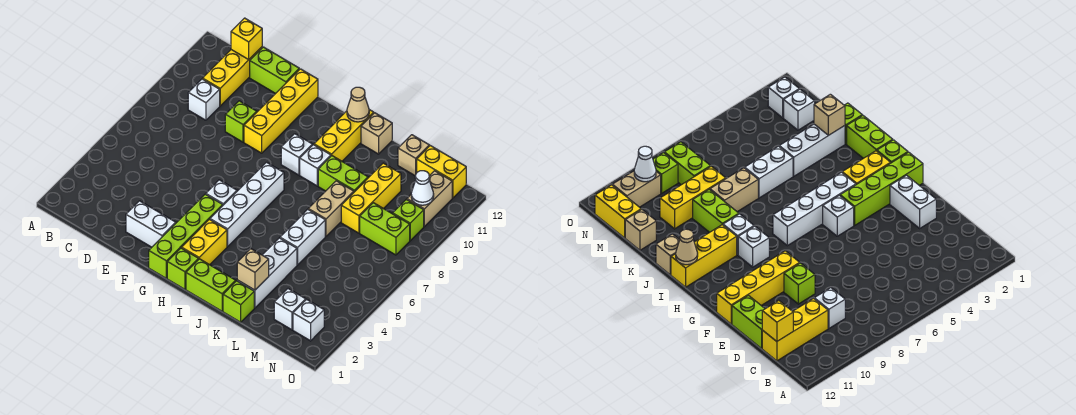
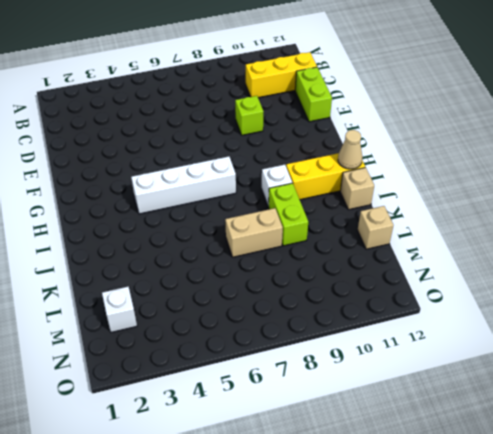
none -> white 1x1 brick [188,79,220,120]
none -> white 1x2 brick [126,201,176,247]
none -> yellow 1x4 brick [244,69,318,153]
none -> lime 1x4 brick [149,194,223,278]

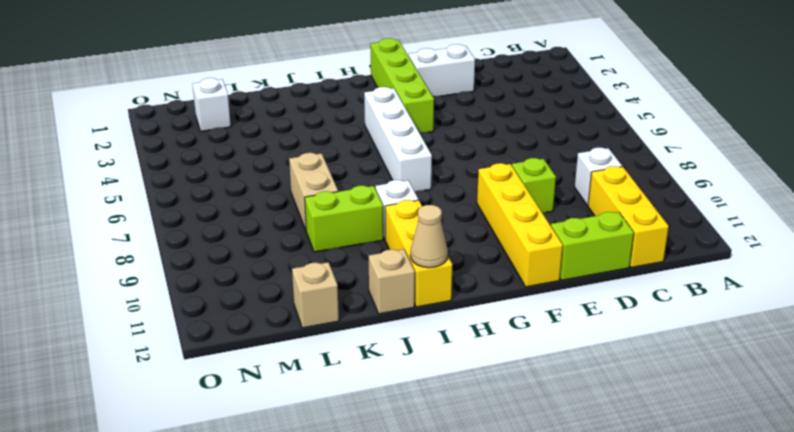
none -> white 1x1 brick [206,180,237,205]
none -> lime 1x1 brick [167,248,199,289]
none -> yellow 1x2 brick [182,219,227,265]
none -> white 1x1 brick [281,134,312,175]

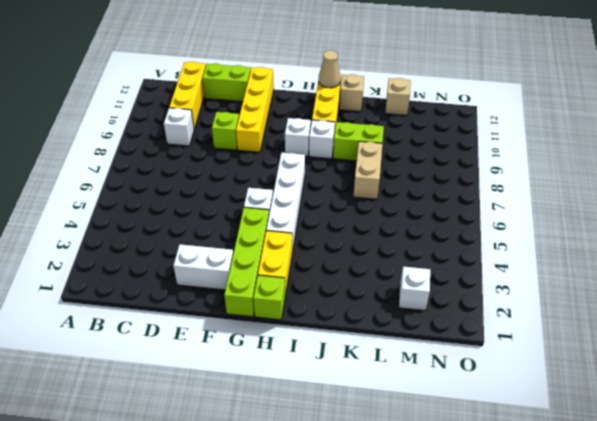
none -> lime 1x2 brick [186,259,236,311]
none -> lime 1x1 brick [223,281,254,322]
none -> white 1x3 brick [237,238,297,308]
none -> white 1x2 brick [280,209,325,265]

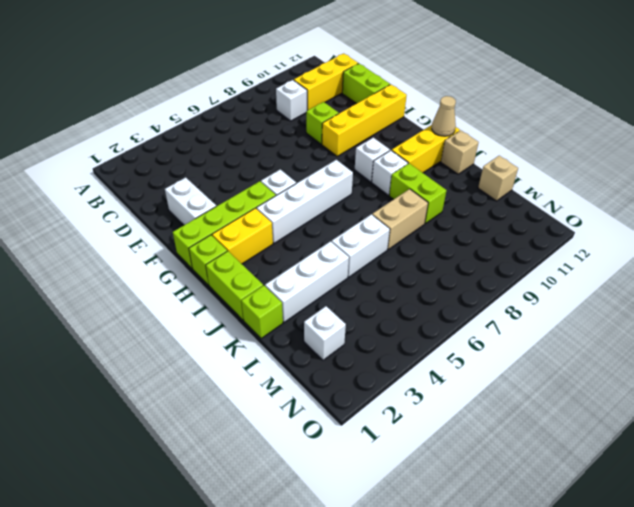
none -> yellow 1x3 brick [341,163,401,233]
none -> lime 1x2 brick [360,203,410,255]
none -> yellow 1x2 brick [417,146,466,198]
none -> white 1x1 brick [293,299,324,341]

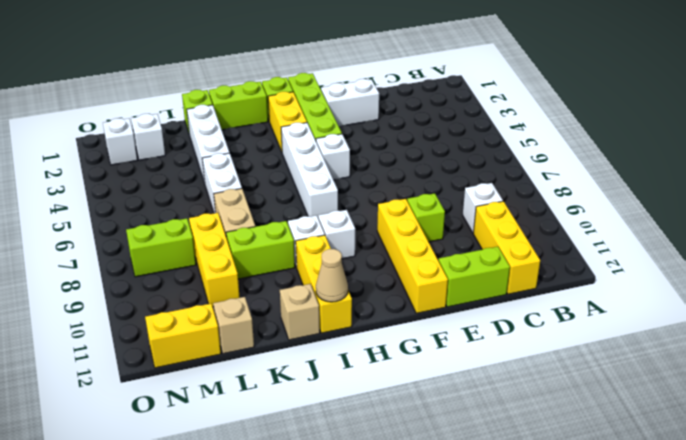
none -> lime 1x1 brick [393,199,424,241]
none -> tan 1x2 brick [407,171,452,226]
none -> yellow 1x1 brick [231,18,262,60]
none -> tan 1x1 brick [237,249,269,290]

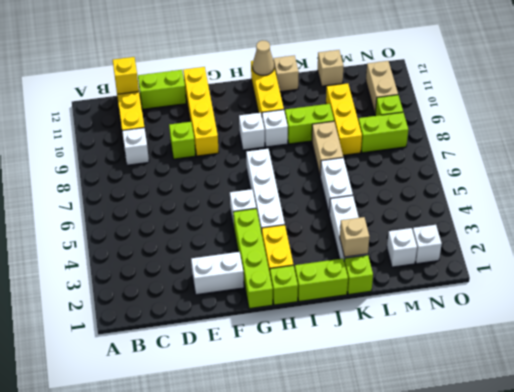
none -> yellow 1x2 brick [417,146,466,198]
none -> white 1x1 cone [411,171,434,205]

